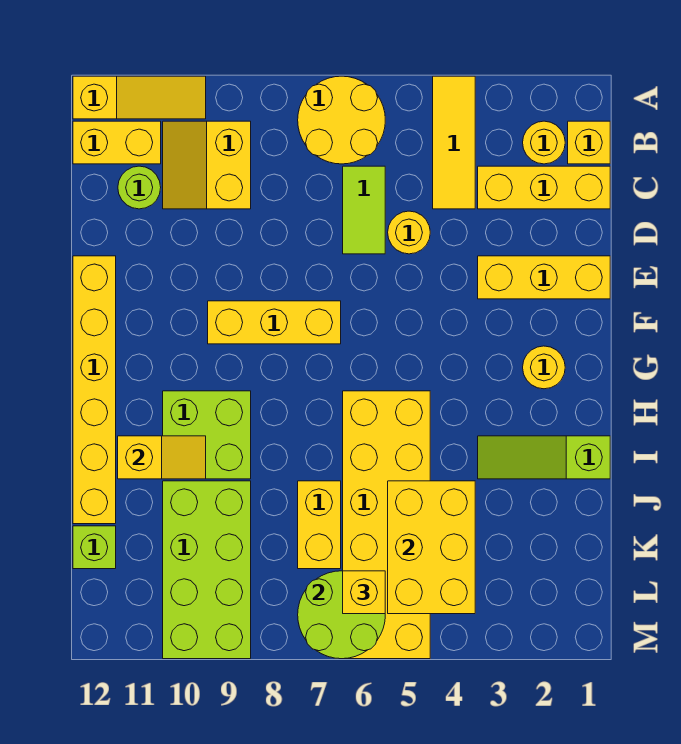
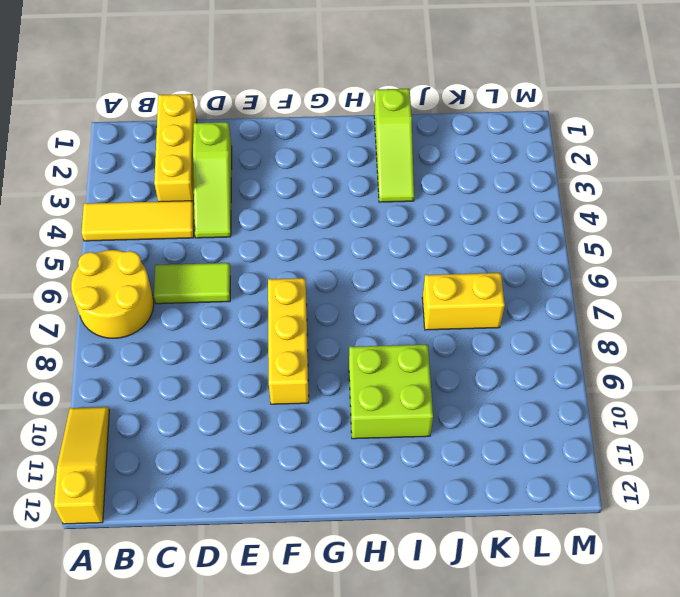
lime 1x3 slope [193,122,232,238] -> none
none -> yellow 1x1 brick [568,121,610,164]
none -> yellow 1x1 round brick [523,121,565,164]
none -> yellow 2x2 slope [163,121,251,209]

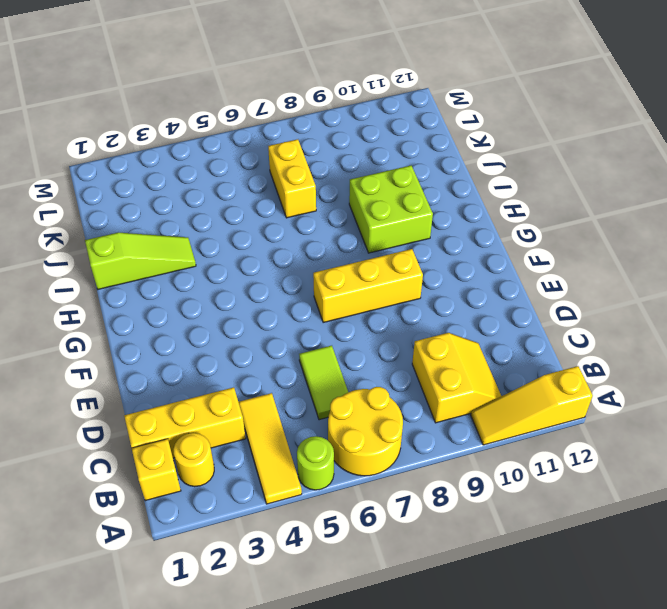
lime 1x1 round brick [297,436,334,490] -> lime 1x1 round brick moved to [118,166,161,209]
none -> yellow 1x2 brick [73,121,161,164]
none -> yellow 1x1 round brick [388,211,430,254]
none -> yellow 1x3 brick [478,256,610,299]

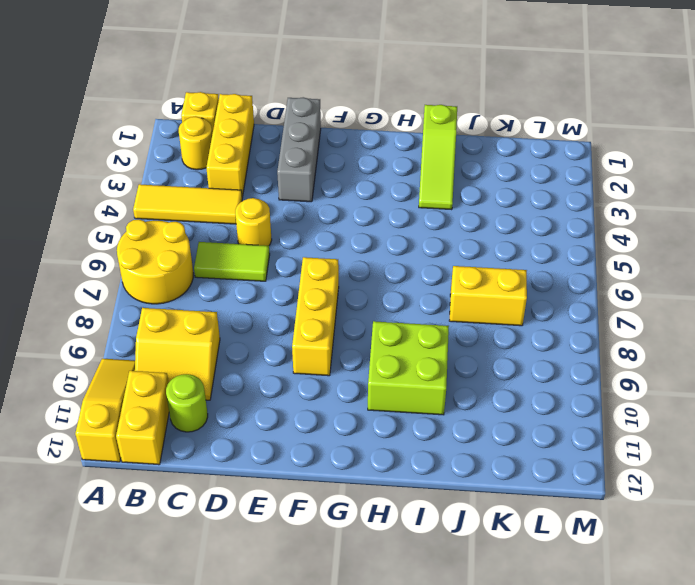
grey 1x3 brick [277,97,321,202] -> yellow 1x3 brick [478,256,610,299]
none -> yellow 1x6 brick [73,256,116,524]
none -> yellow 1x1 round brick [523,346,565,389]
none -> yellow 2x6 brick [343,391,430,659]

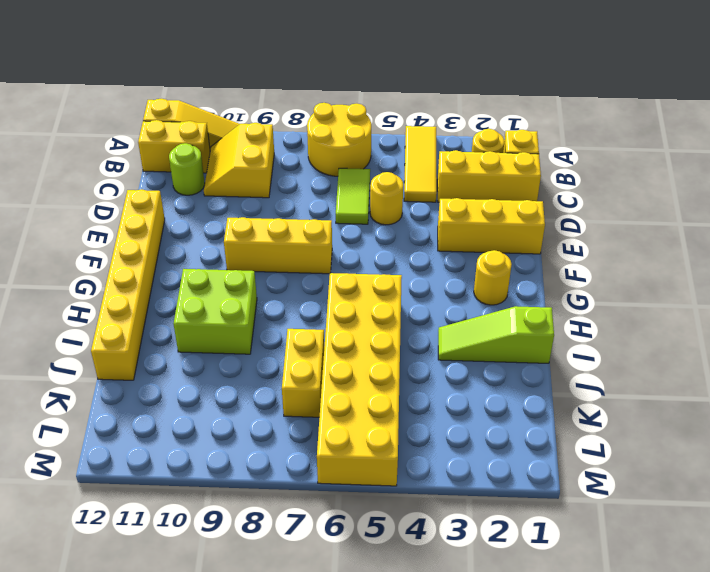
none -> lime 2x4 brick [163,481,251,659]
none -> lime 1x1 brick [73,526,116,569]
none -> yellow 1x2 slope [118,436,206,479]

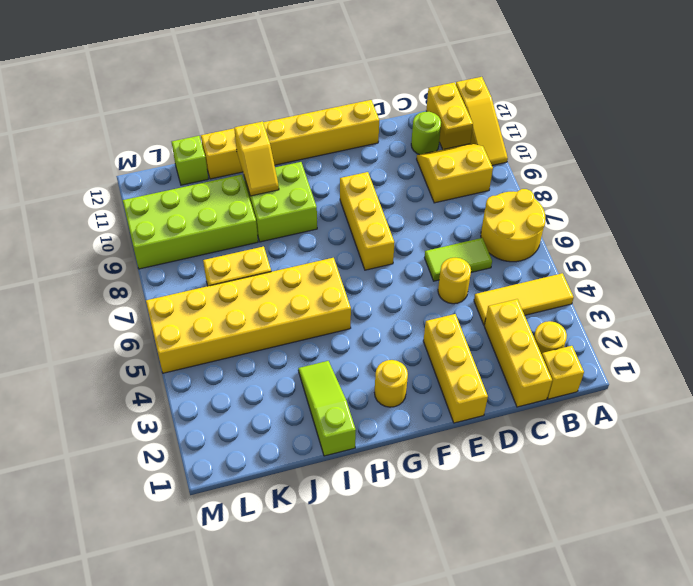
none -> yellow 2x3 brick [388,481,475,614]
none -> lime 2x2 round brick [298,571,385,659]
none -> yellow 1x1 brick [343,571,385,614]

